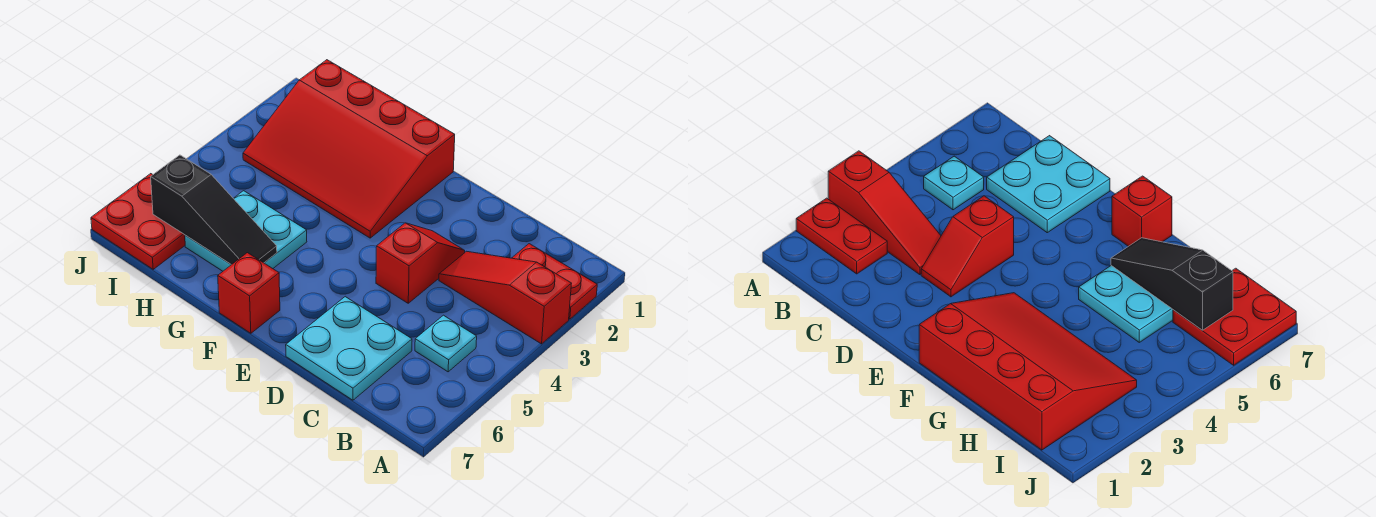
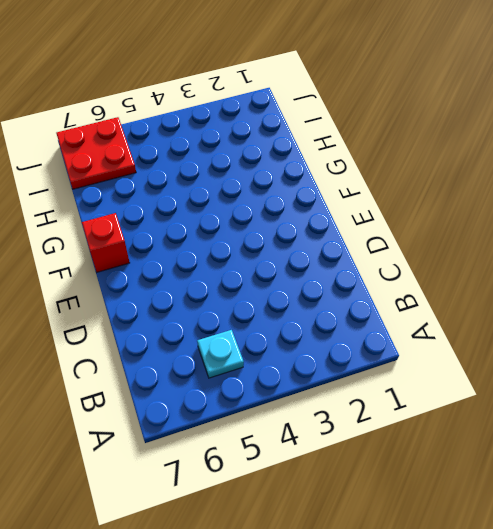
none -> red 1x2 plate [512,244,597,319]
none -> red 1x3 slope [439,251,572,344]

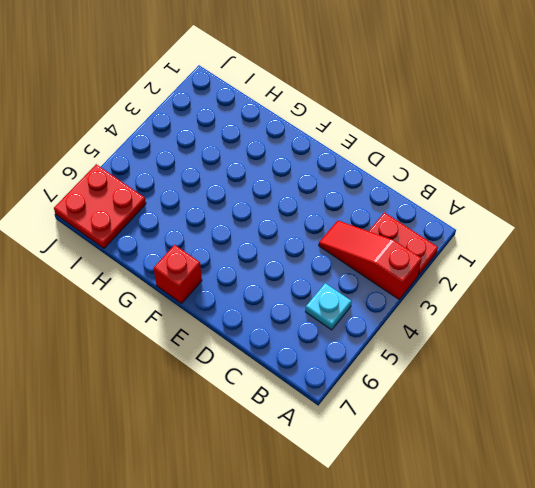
none -> cyan 2x2 plate [286,297,412,400]
none -> red 1x2 slope [376,223,465,303]

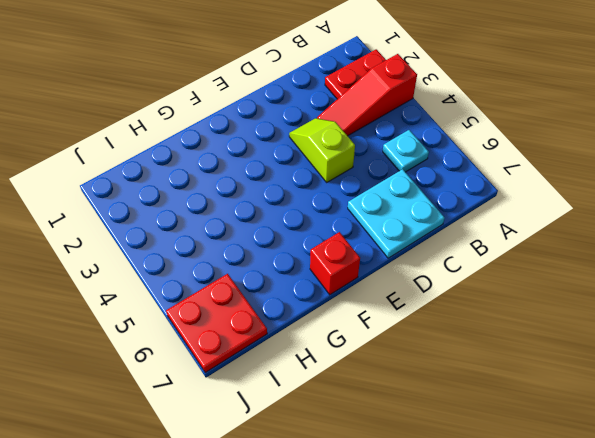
lime 1x2 slope [289,118,355,182] -> red 1x2 slope [376,223,465,303]
none -> red 3x4 slope [243,60,455,238]
none -> cyan 2x2 plate [185,191,307,271]

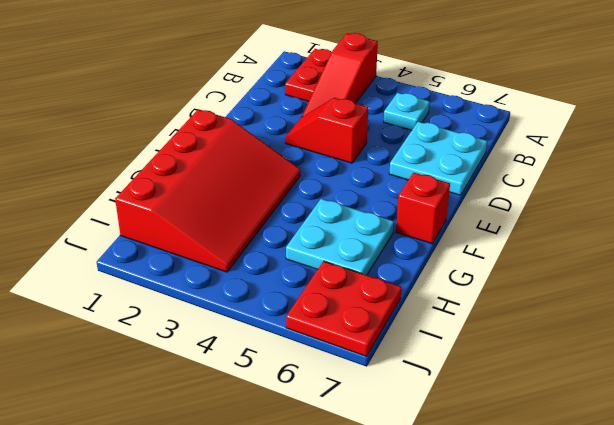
none -> black 1x3 slope [151,155,277,265]

